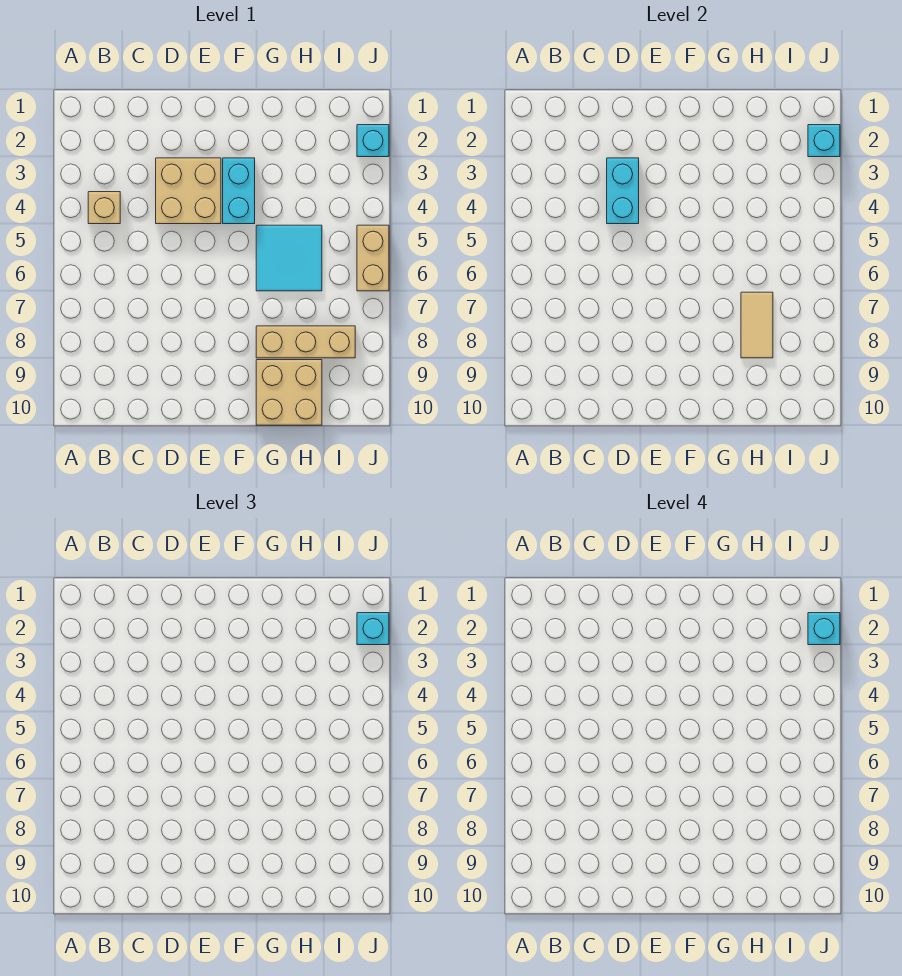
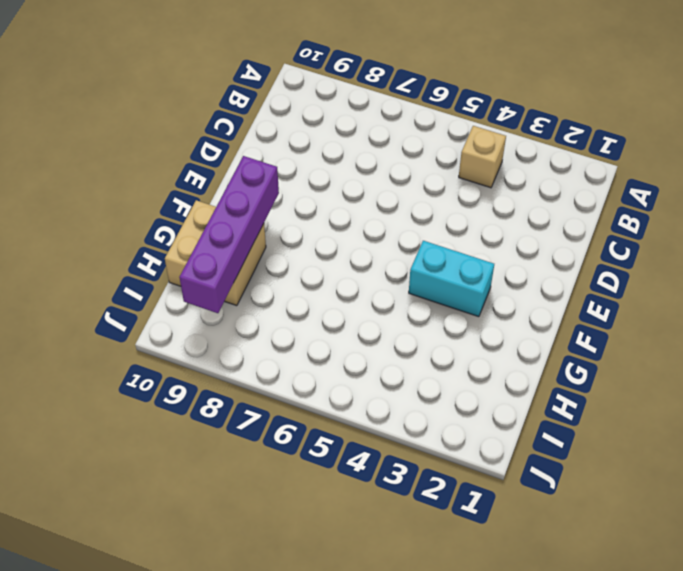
purple 1x4 brick [179,156,279,313] -> none
none -> tan 2x2 brick [156,158,221,224]
none -> cyan 2x2 tile [256,225,322,291]
none -> tan 1x3 brick [256,326,355,358]

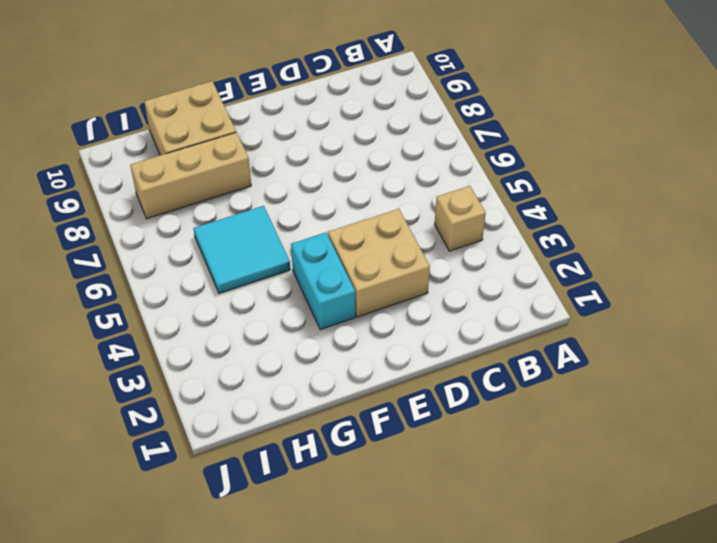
none -> cyan 1x1 brick [357,125,389,157]
none -> tan 1x2 brick [357,225,389,291]
none -> cyan 1x2 brick [607,158,639,224]

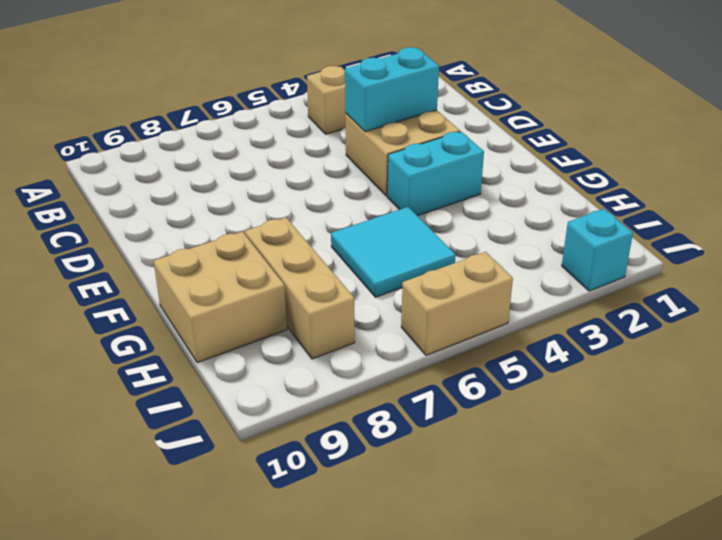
none -> tan 1x2 tile [741,292,773,358]
none -> cyan 1x1 brick [808,125,840,157]
none -> cyan 1x1 brick [357,613,389,645]

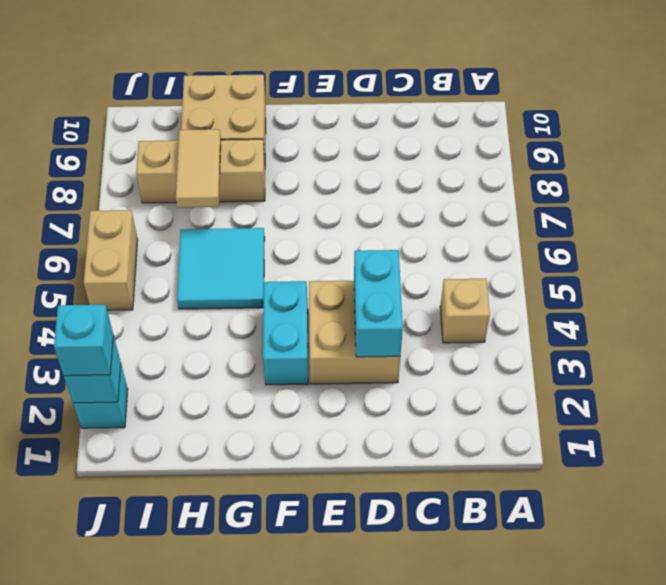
none -> cyan 1x1 brick [808,613,840,645]

